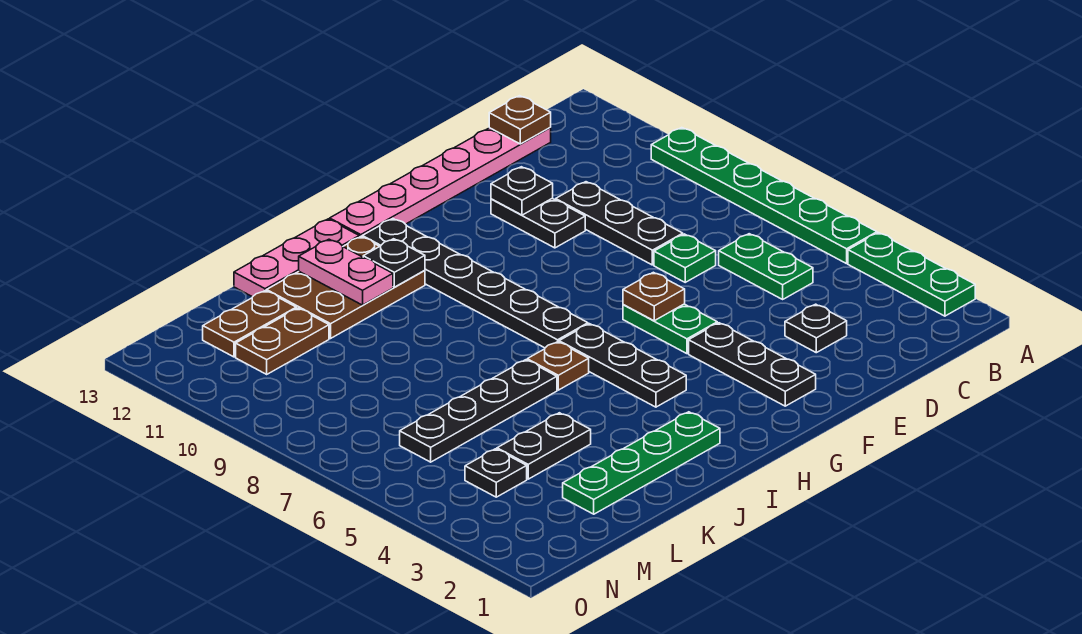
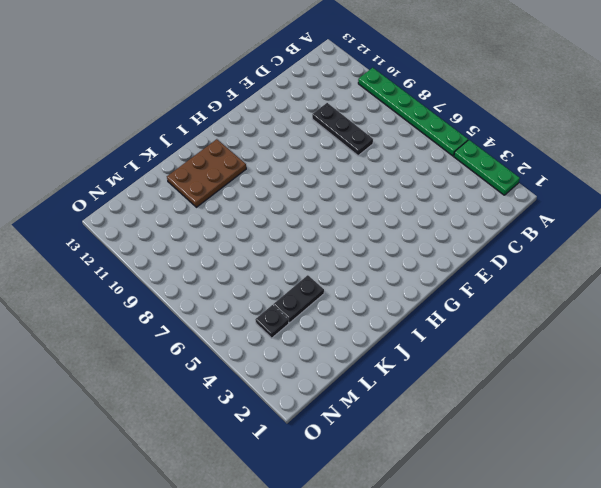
none -> green 1x2 plate [719,234,813,299]
none -> pink 1x6 plate [330,127,551,237]
none -> black 1x1 plate [785,304,847,353]

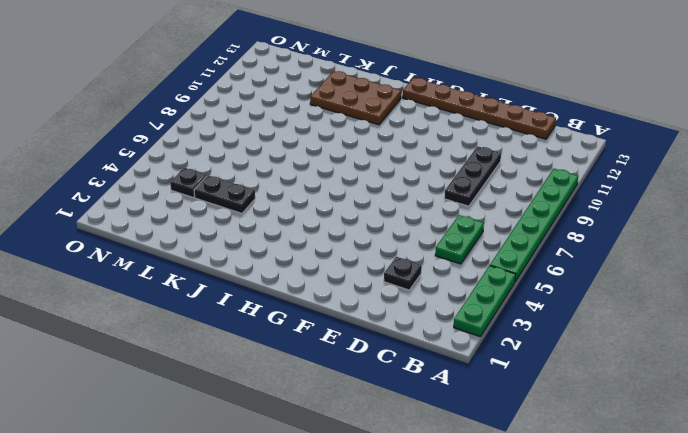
brown 1x6 plate [403,78,556,139] -> pink 1x6 plate [330,127,551,237]
none -> green 1x1 plate [654,234,716,282]
none -> black 1x2 plate [491,199,585,248]
none -> black 1x3 plate [689,323,816,406]

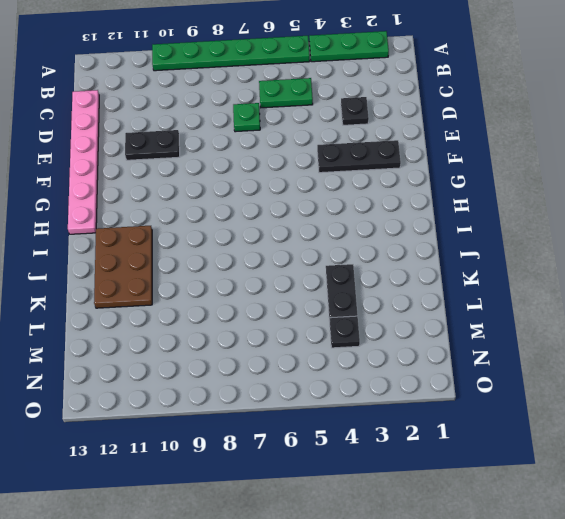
none -> black 1x3 plate [556,182,683,265]
none -> green 1x2 plate [623,304,717,354]
none -> black 1x3 plate [559,324,686,407]

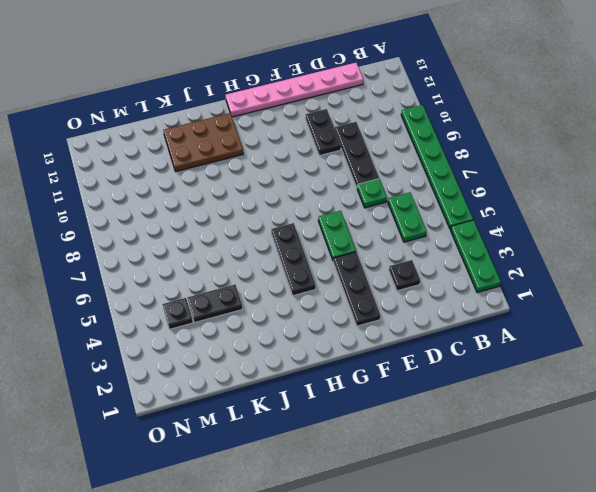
none -> black 1x6 plate [362,219,588,348]
none -> green 1x4 plate [563,412,720,514]
none -> brown 1x1 plate [527,342,589,390]

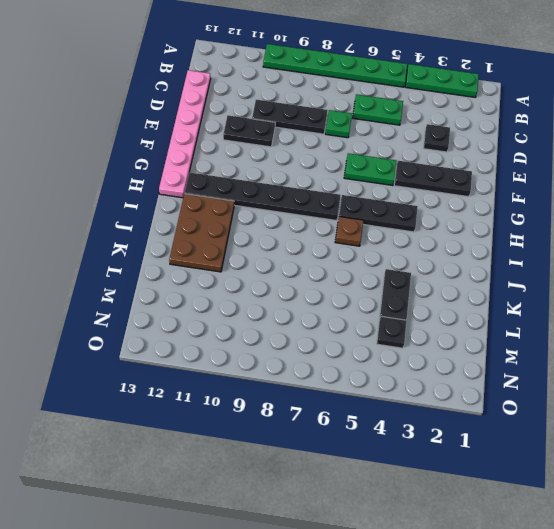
none -> green 1x4 plate [563,412,720,514]
none -> pink 1x3 plate [234,219,359,297]
none -> black 1x4 plate [400,360,557,462]

